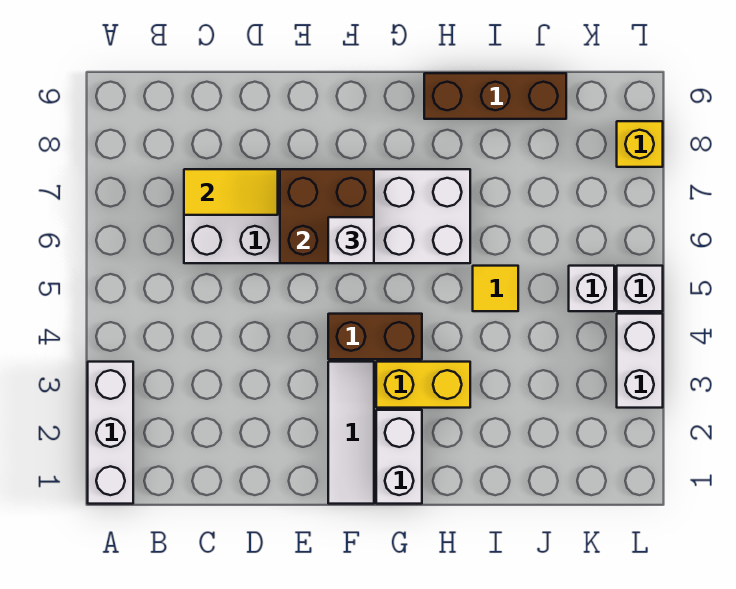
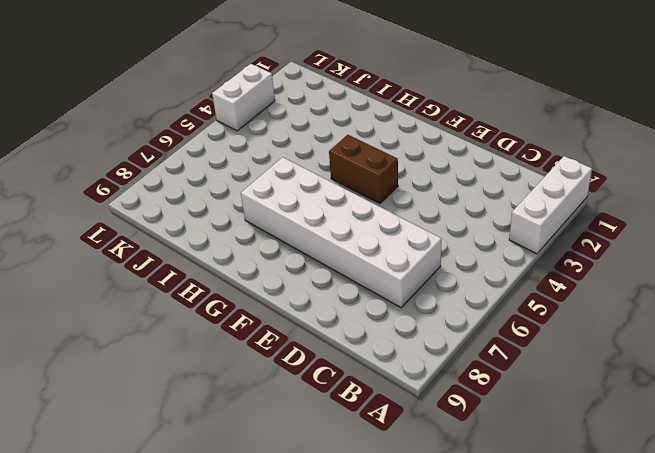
none -> white 1x3 tile [328,362,374,504]
none -> white 1x2 brick [376,410,422,504]
none -> yellow 1x2 brick [376,362,470,408]

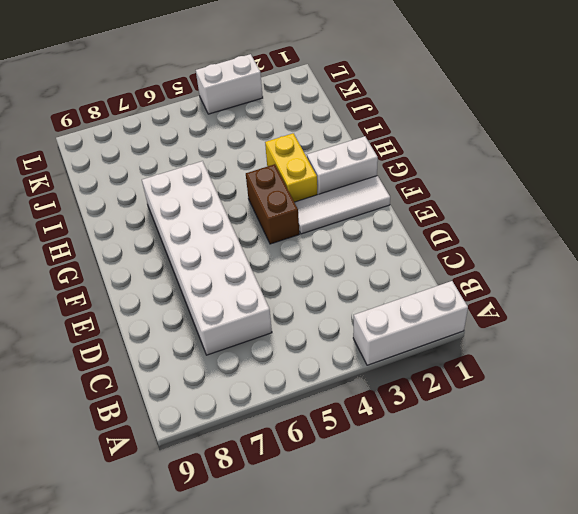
none -> brown 1x3 brick [424,73,566,119]
none -> yellow 1x1 tile [473,266,518,311]
none -> white 1x1 brick [569,266,614,311]

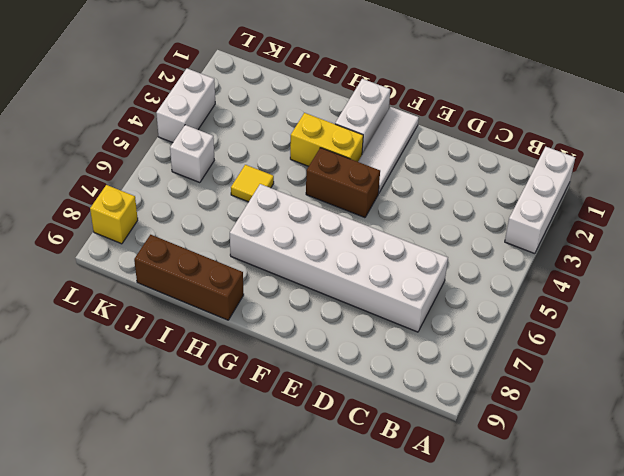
none -> white 1x1 brick [617,266,663,311]
none -> yellow 1x2 tile [184,169,278,215]
none -> brown 2x2 brick [280,169,374,263]

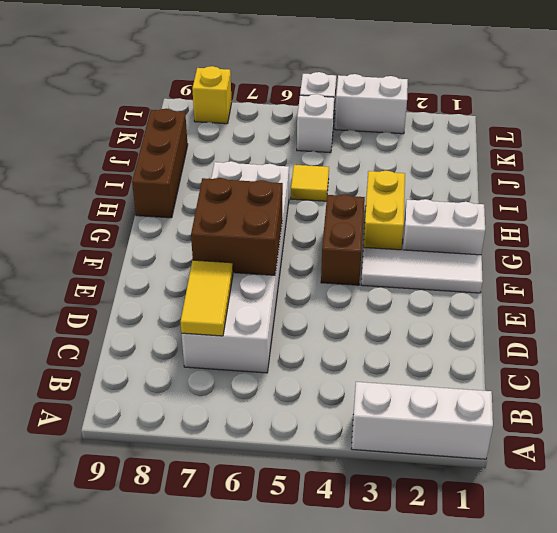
none -> white 1x1 brick [328,217,374,263]

